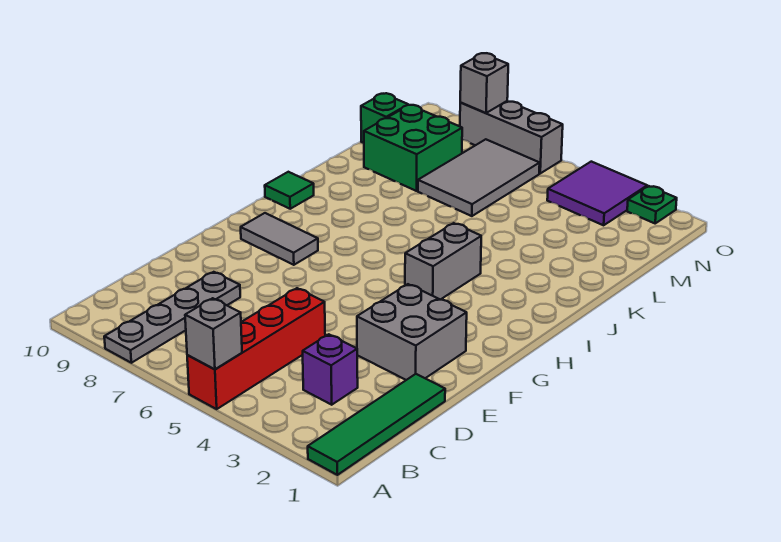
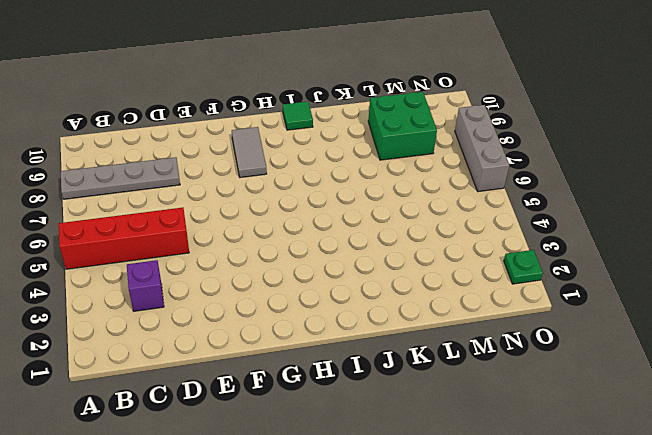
none -> green 1x4 tile [308,374,445,475]
none -> grey 2x2 brick [357,284,467,380]
none -> grey 1x2 brick [405,223,481,300]

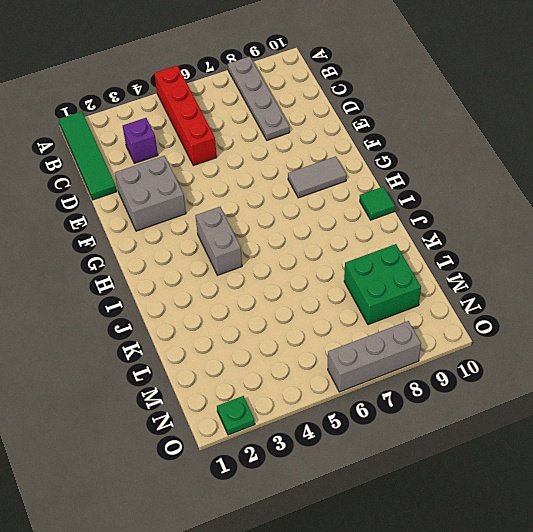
none -> grey 2x3 tile [418,139,540,216]
none -> green 1x1 brick [361,93,408,143]
none -> purple 2x2 tile [547,162,647,225]

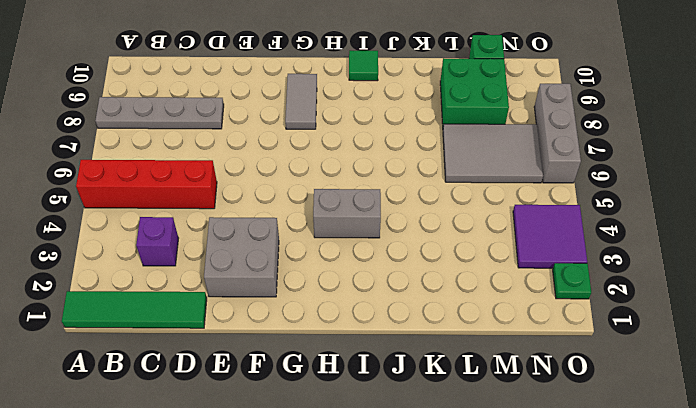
none -> grey 1x1 brick [185,298,242,369]
none -> grey 1x1 brick [460,53,508,113]

